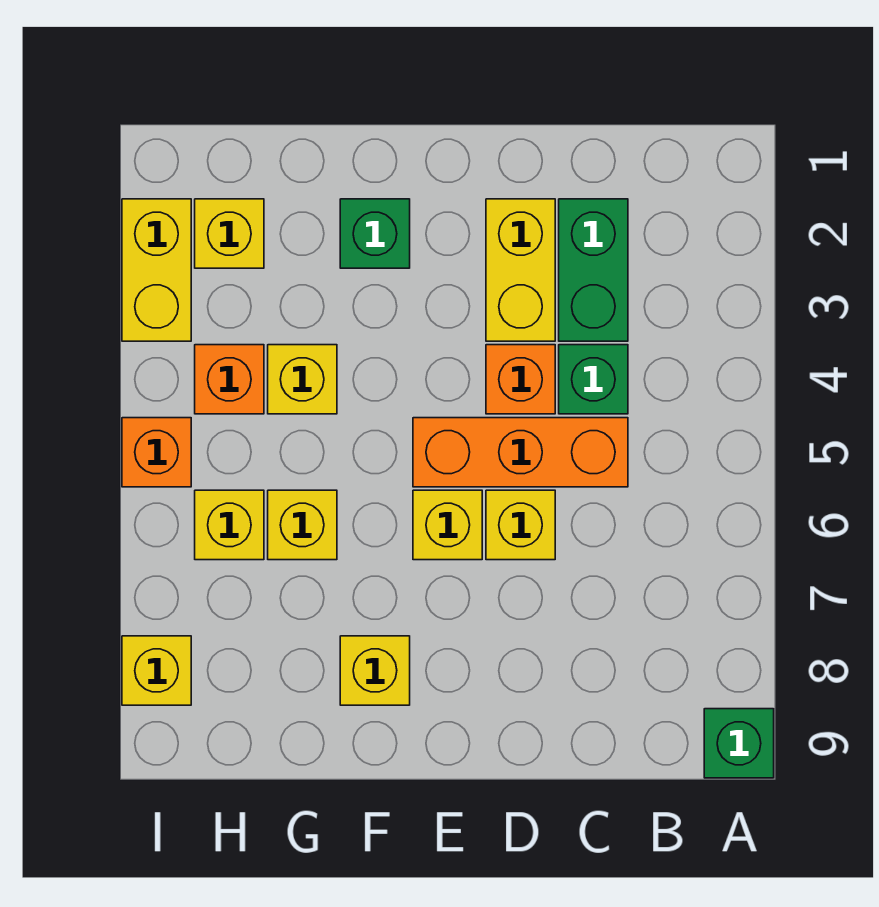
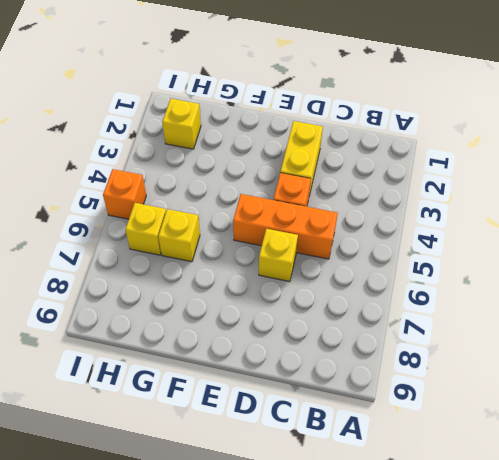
none -> green 1x1 brick [704,709,774,778]
none -> green 1x2 brick [559,199,628,341]
none -> green 1x1 brick [559,345,628,414]

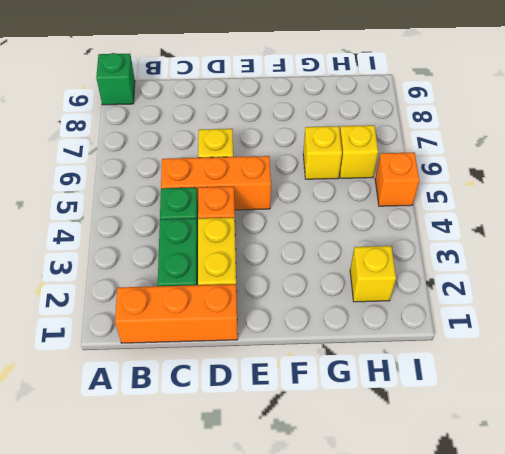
orange 1x3 brick [115,284,238,343] -> none
none -> yellow 1x1 brick [413,490,482,560]
none -> green 1x1 brick [340,199,410,268]
none -> yellow 1x1 brick [340,636,410,705]

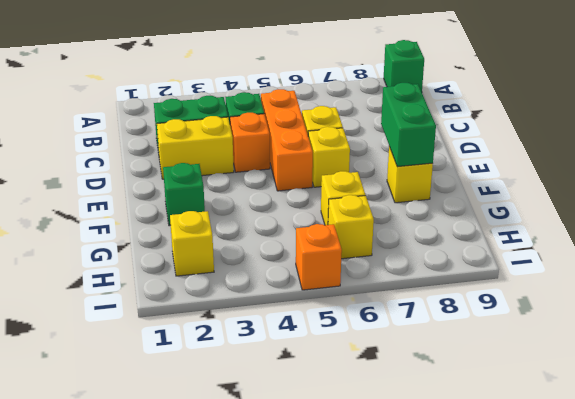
green 1x2 brick [381,83,436,167] -> none
none -> yellow 1x1 brick [268,345,337,414]
none -> orange 1x1 brick [195,345,264,414]
none -> yellow 1x2 brick [122,199,191,341]

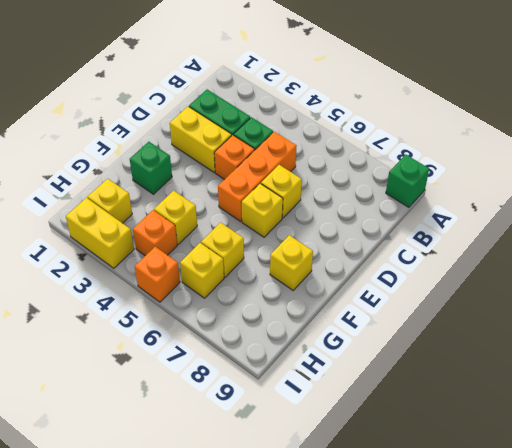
none -> yellow 1x1 brick [122,636,191,705]

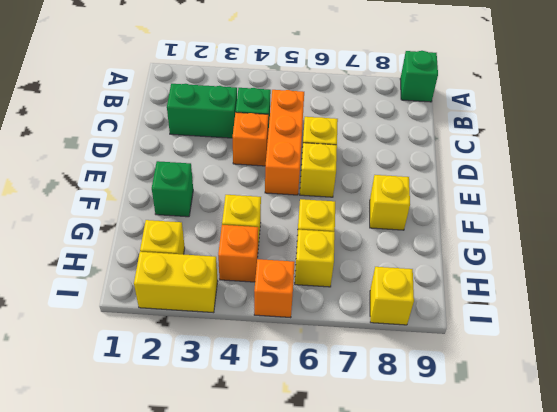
none -> yellow 1x2 brick [486,199,555,341]

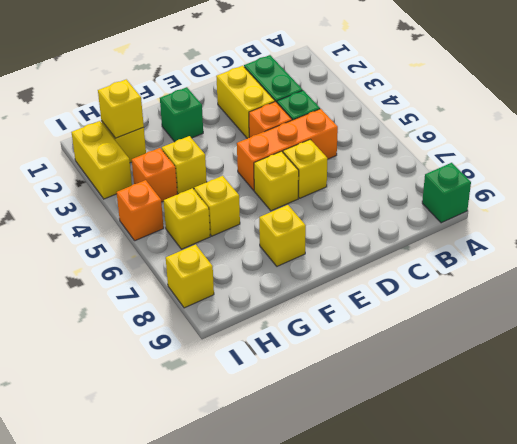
yellow 1x1 brick [98,79,144,138] -> none

